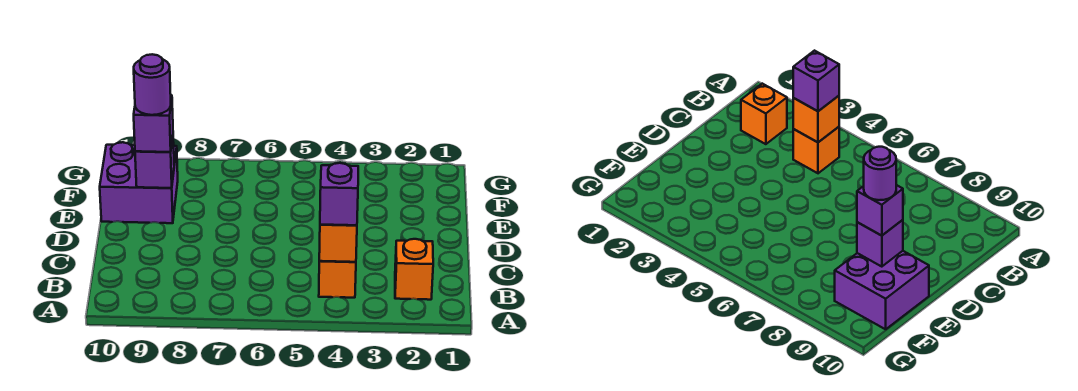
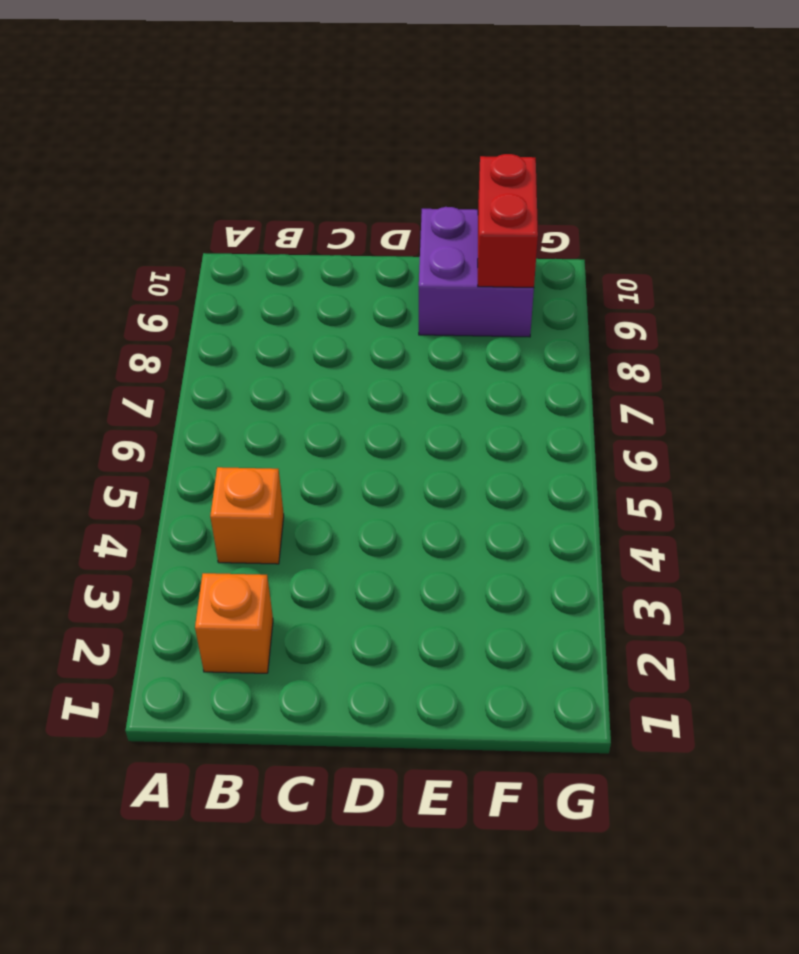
red 1x2 brick [478,154,538,288] -> none
none -> orange 1x1 brick [319,225,357,262]
none -> purple 1x1 brick [135,137,174,188]

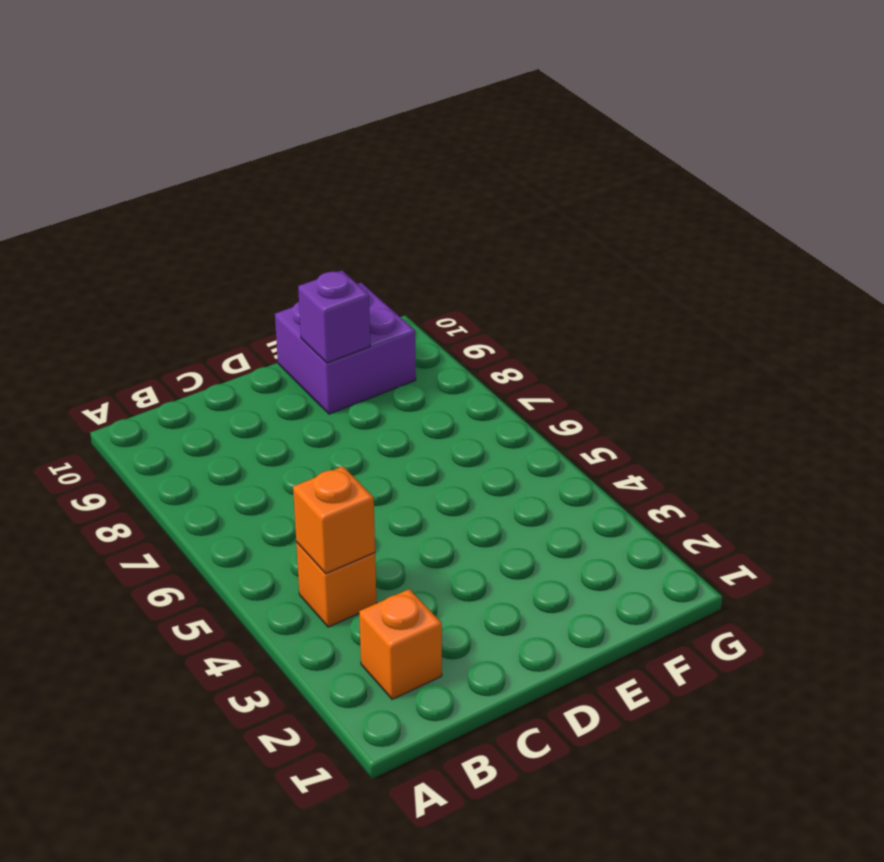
none -> purple 1x1 brick [320,163,358,225]
none -> purple 1x1 brick [134,95,173,152]

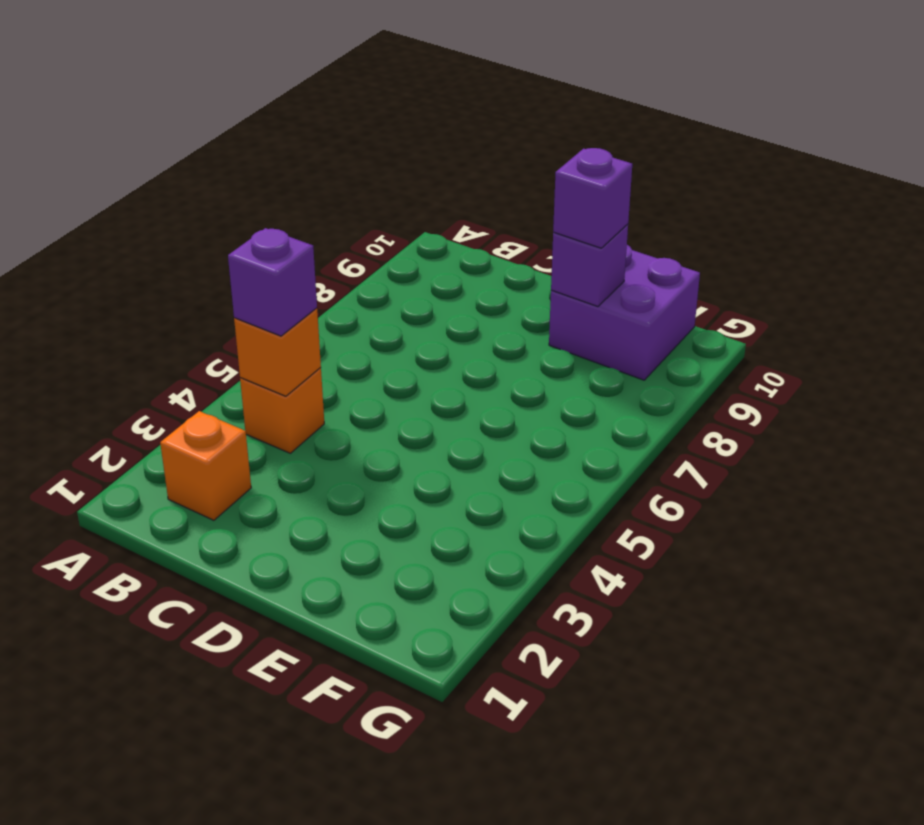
none -> purple 1x1 round brick [134,54,171,115]

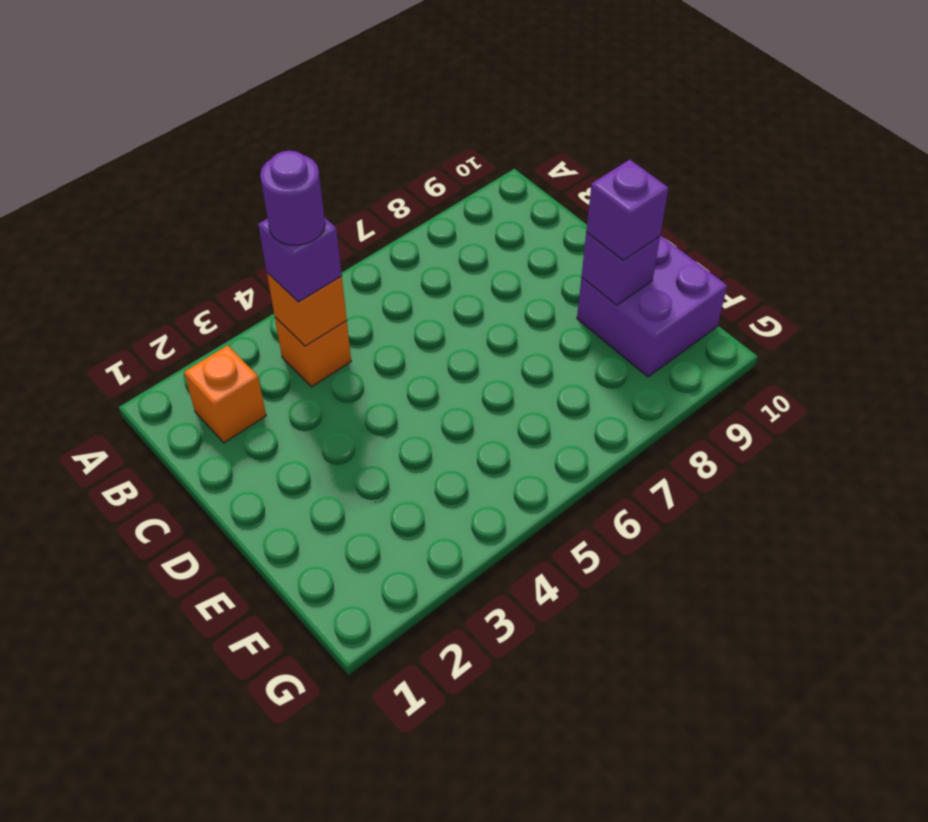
purple 1x1 round brick [260,151,325,245] -> purple 1x1 round brick moved to [134,54,171,115]

